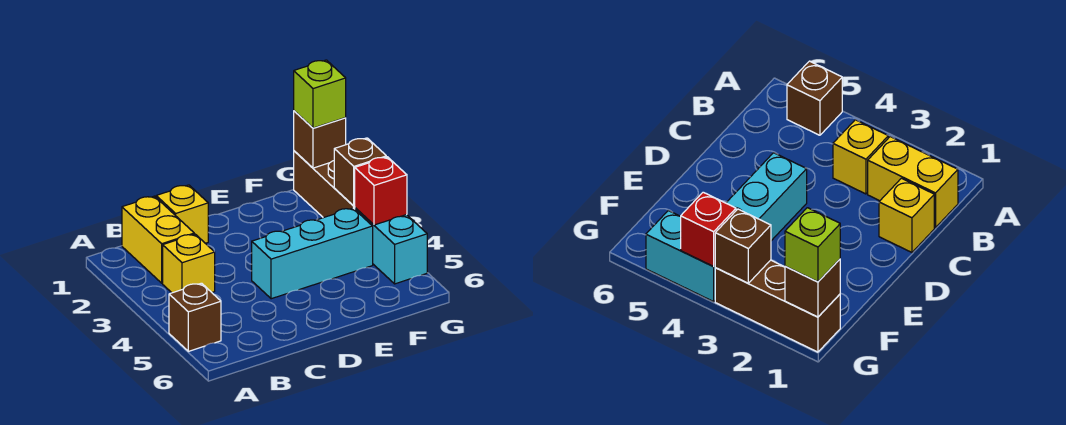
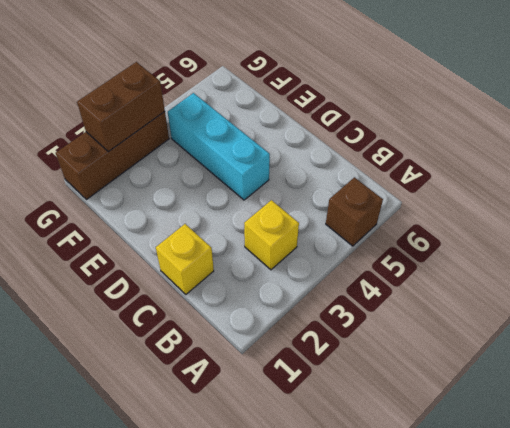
brown 1x2 brick [77,62,165,152] -> brown 1x1 brick [334,138,386,206]
none -> yellow 1x2 brick [122,196,194,283]
none -> cyan 1x2 brick [355,208,427,284]

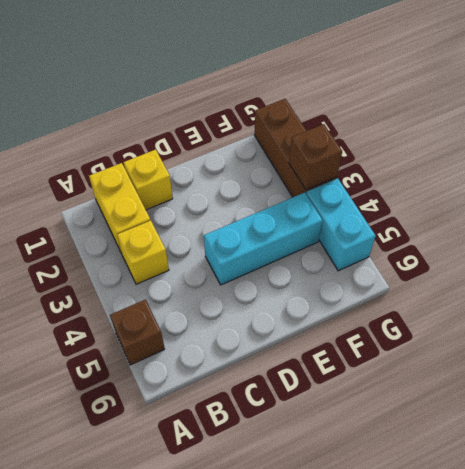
none -> brown 1x1 brick [294,111,346,168]
none -> red 1x1 brick [355,157,407,225]

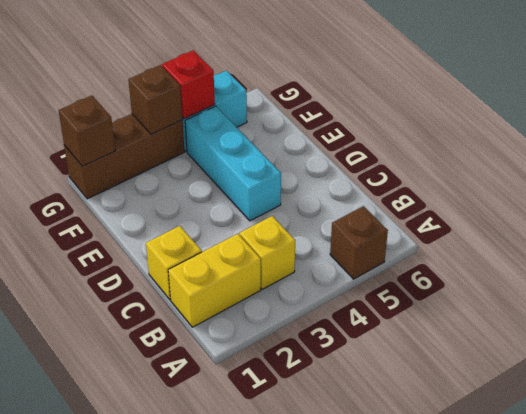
none -> lime 1x1 brick [294,60,346,128]

